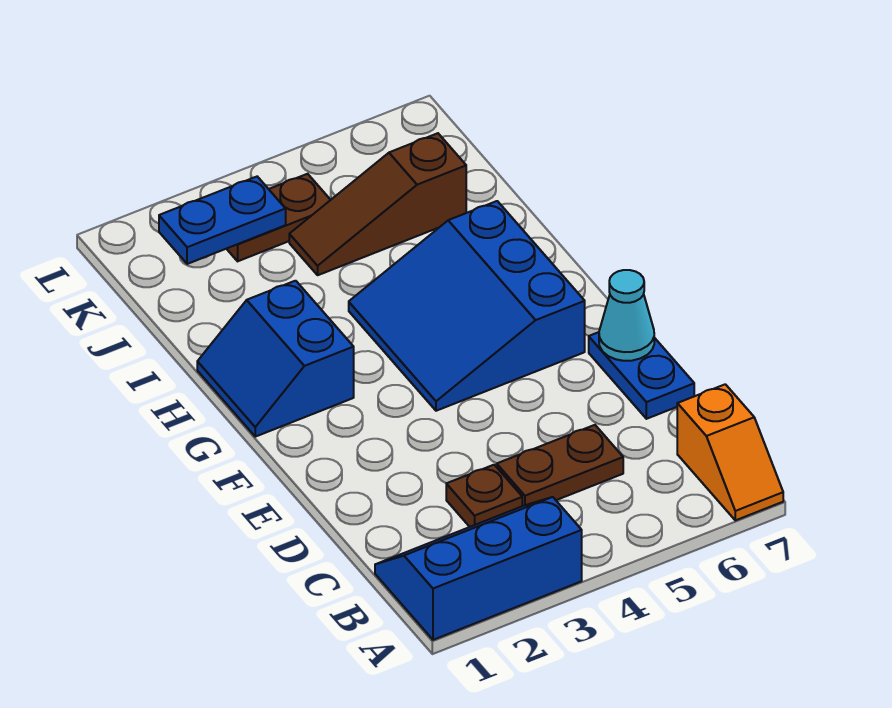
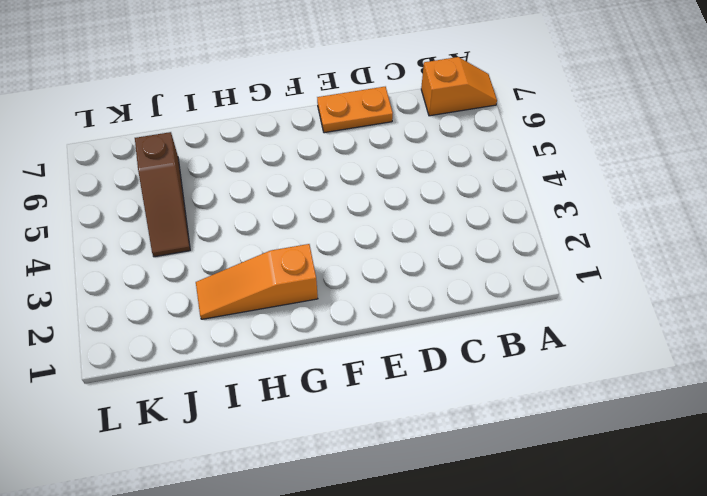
orange 1x2 plate [317,87,393,133] -> blue 1x2 plate [589,332,694,419]
orange 1x3 slope [196,244,318,319] -> blue 2x2 slope [197,281,354,437]
none -> blue 2x3 slope [375,497,582,640]
none -> brown 1x1 plate [446,465,522,527]

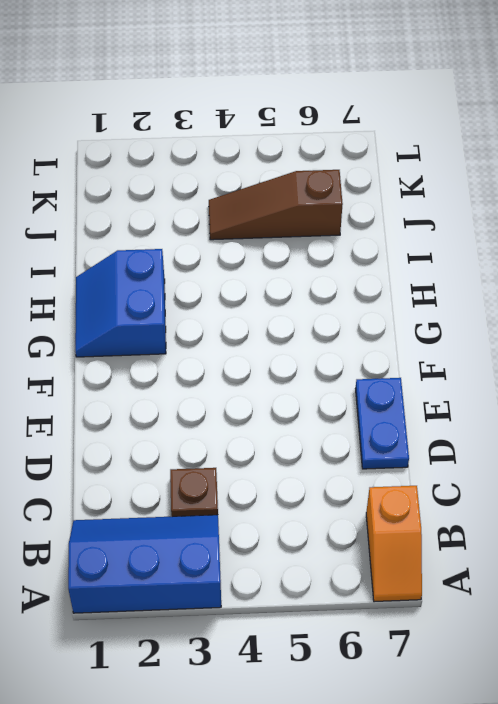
none -> brown 1x2 plate [497,425,623,506]
none -> blue 3x3 slope [349,201,585,411]

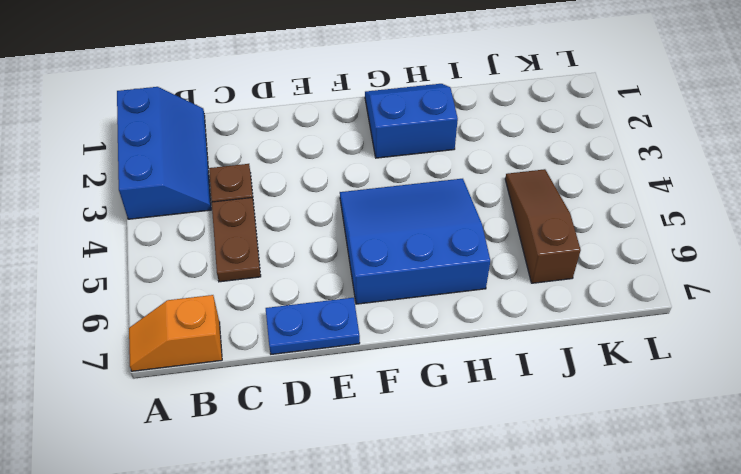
none -> brown 1x2 plate [227,174,330,261]
none -> cyan 1x1 cone [599,270,654,361]

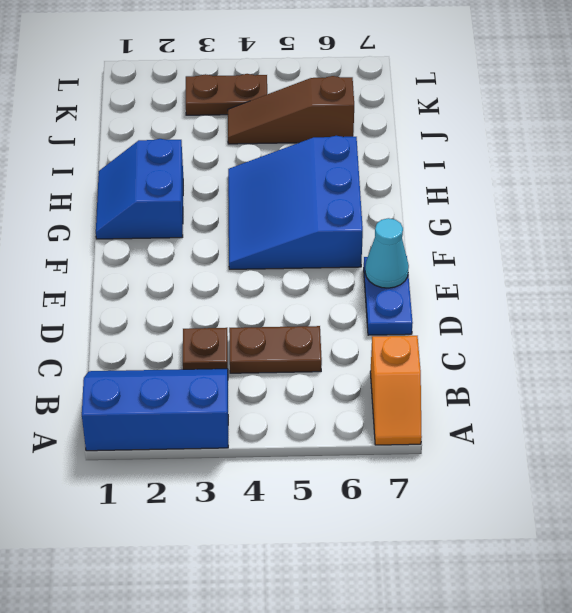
none -> blue 1x2 plate [159,177,286,264]

